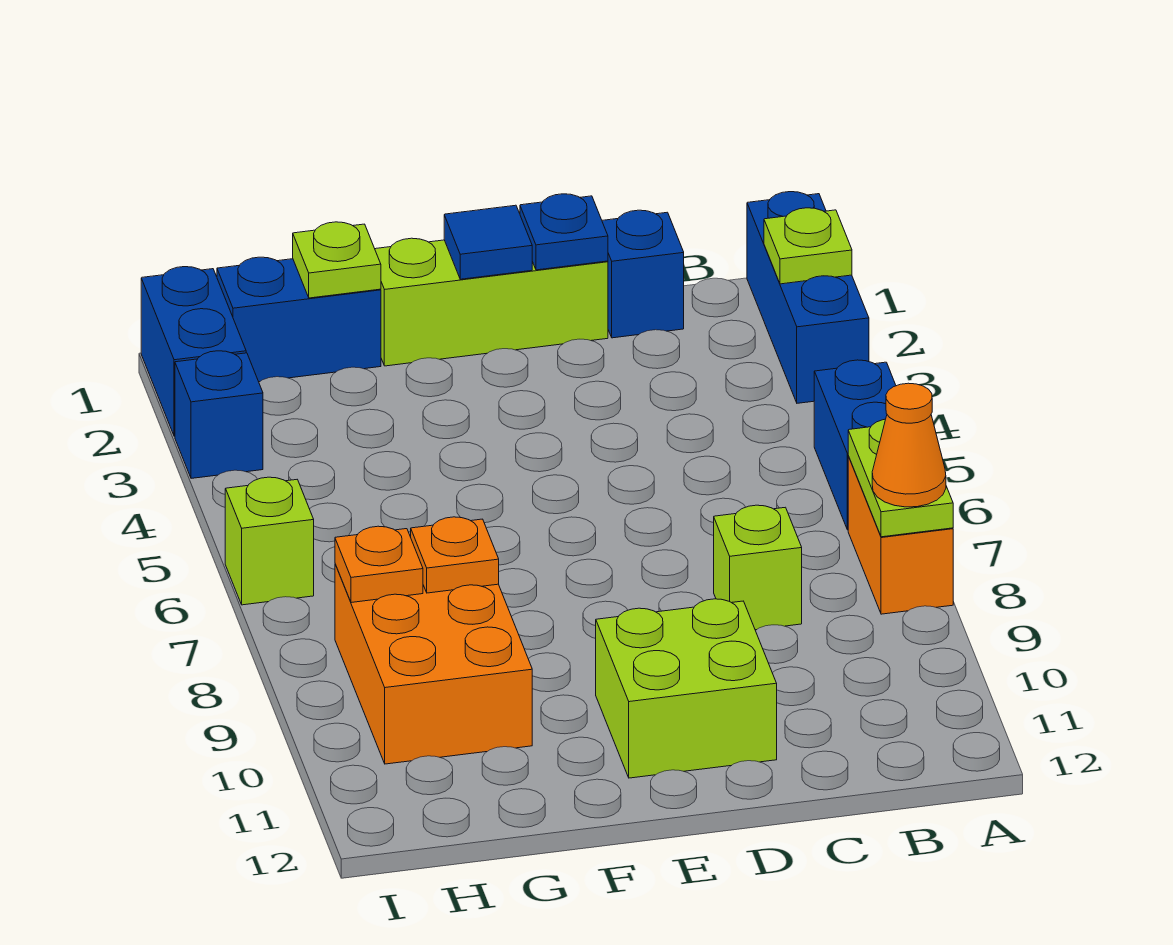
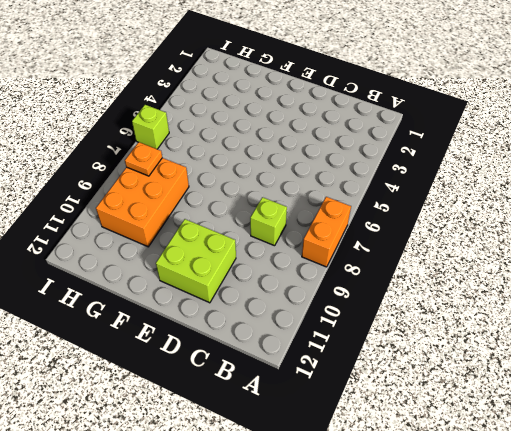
none -> blue 1x3 brick [747,192,869,403]
none -> blue 1x2 brick [814,360,896,530]
none -> blue 1x1 brick [602,210,684,338]

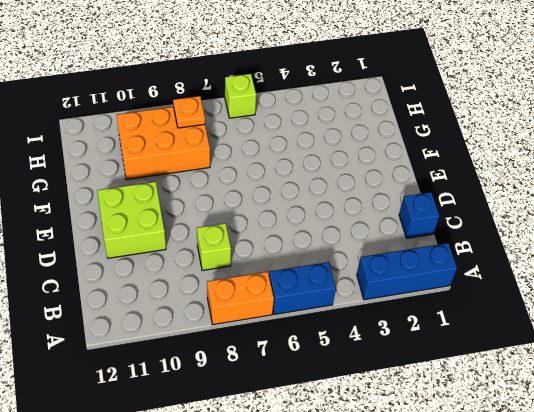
none -> lime 1x3 brick [375,238,608,366]
none -> blue 1x2 brick [217,257,381,382]
none -> blue 1x2 brick [141,267,246,436]

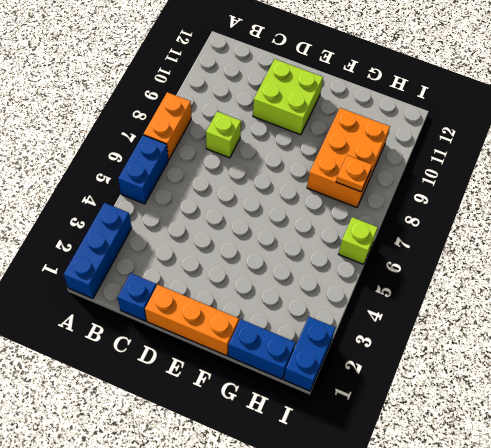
orange 1x3 brick [145,285,239,356] -> lime 1x3 brick [375,238,608,366]
none -> blue 1x1 brick [175,351,263,478]
none -> lime 1x1 plate [764,208,852,284]
none -> lime 1x2 plate [848,419,953,537]

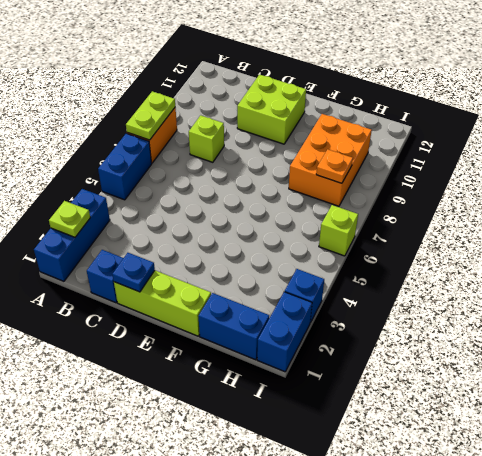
none -> blue 1x1 tile [444,205,532,279]
none -> lime 1x1 plate [293,222,381,298]
none -> orange 1x1 plate [411,517,499,593]

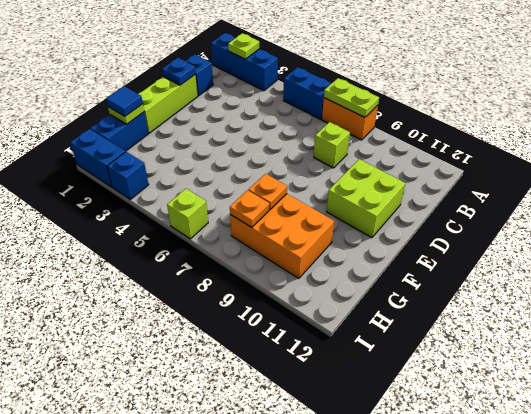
blue 1x1 tile [106,86,143,116] -> blue 1x1 tile moved to [444,205,532,279]
none -> orange 1x1 cone [872,383,946,507]

